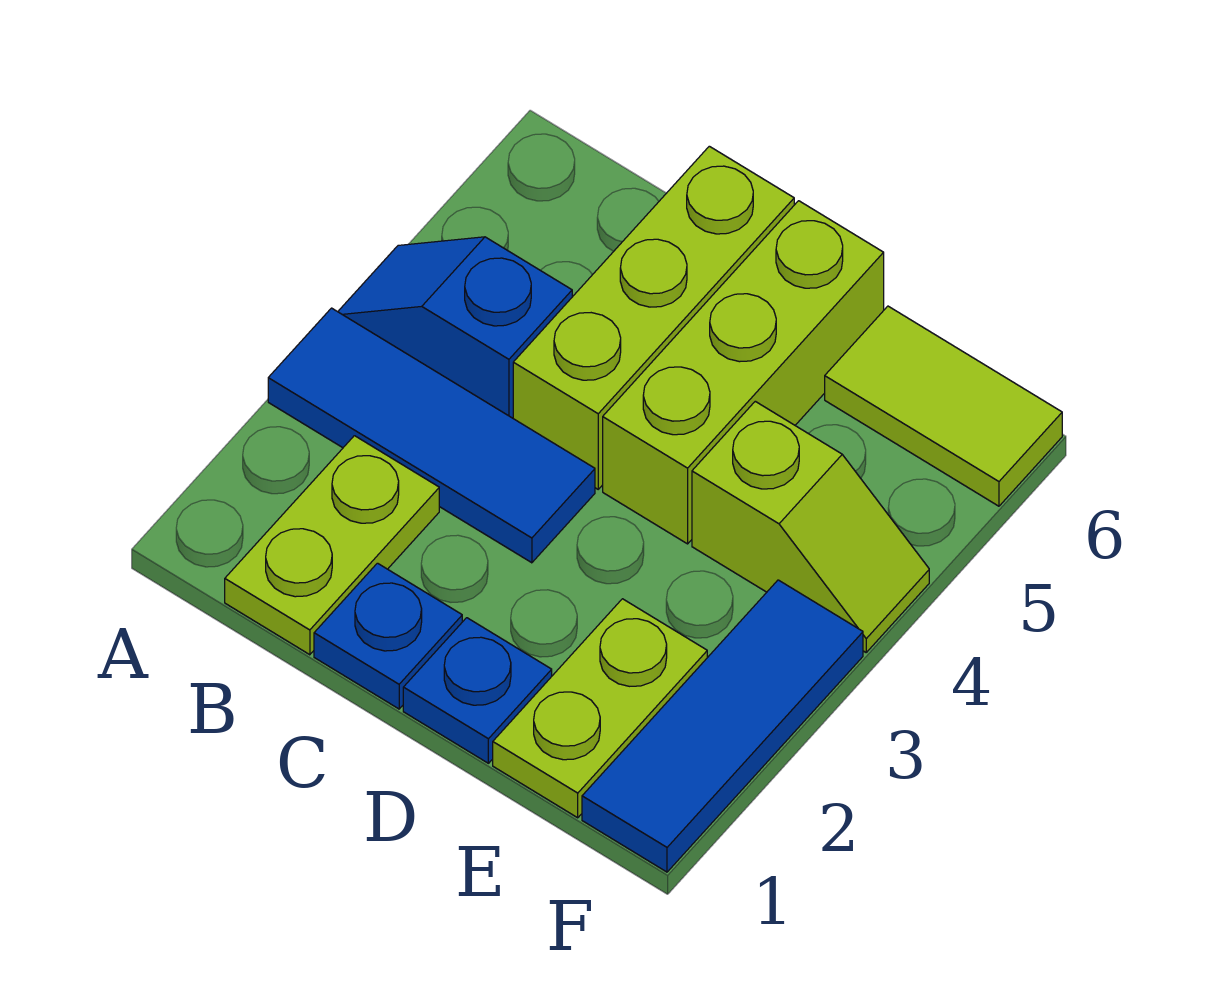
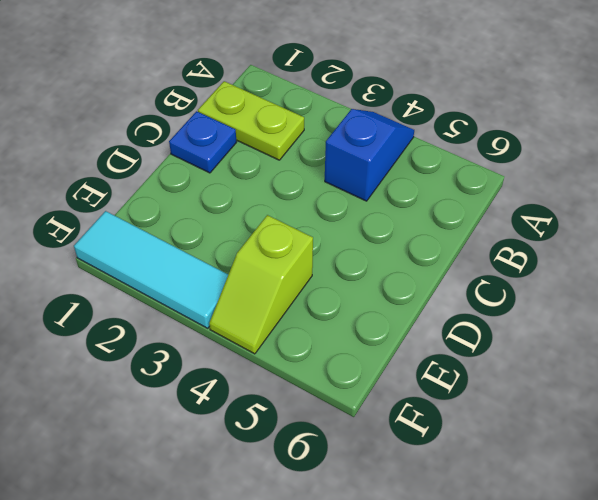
cyan 1x3 tile [74,211,228,328] -> blue 1x3 tile [582,580,863,872]
none -> blue 1x3 tile [268,308,595,563]
none -> lime 1x3 brick [513,146,794,489]

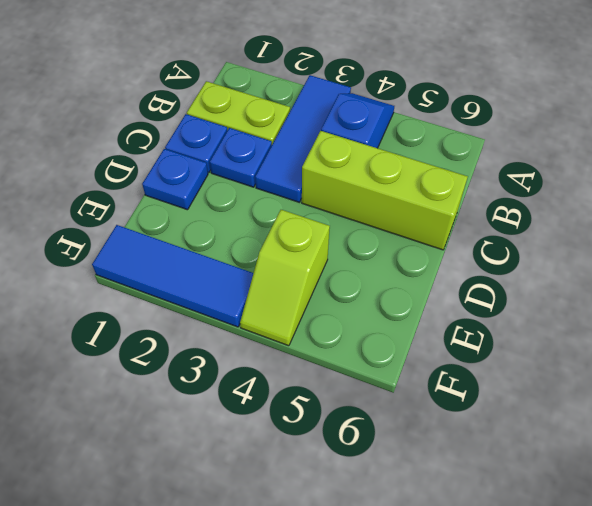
blue 1x1 plate [210,128,272,187] -> none
none -> lime 1x3 brick [603,201,884,544]
none -> lime 1x2 plate [493,599,707,818]

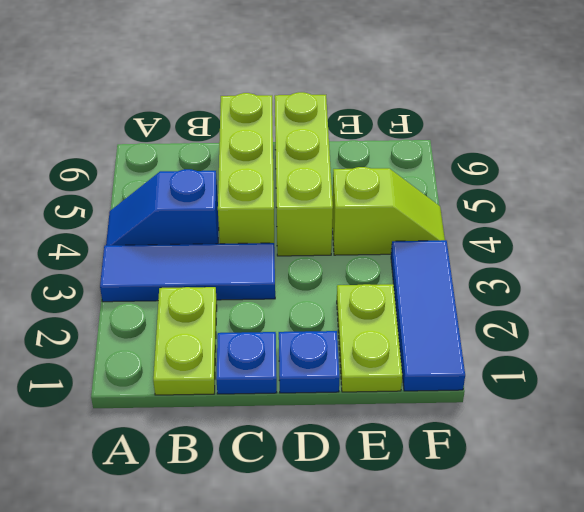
none -> lime 1x2 tile [825,306,1062,506]

